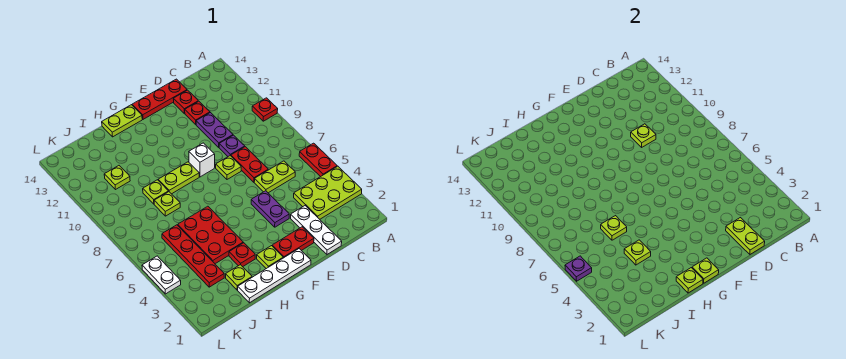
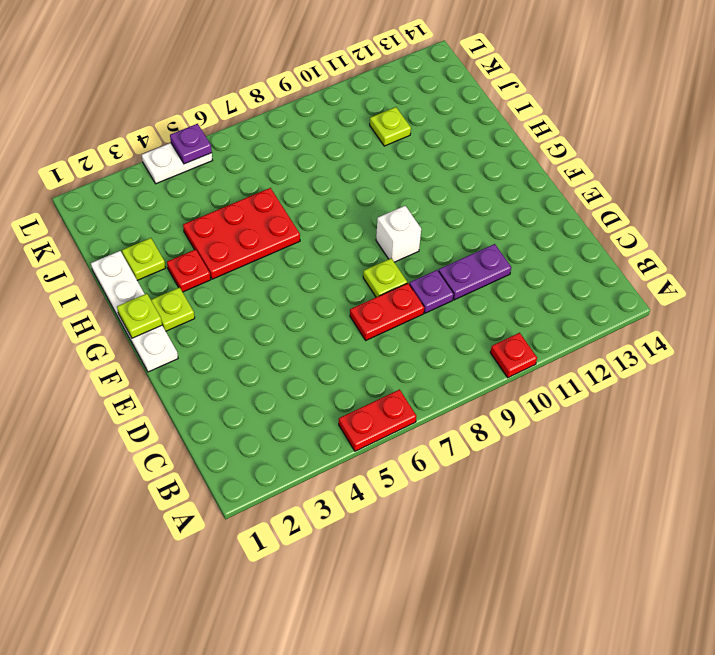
none -> lime 2x3 plate [294,166,362,219]
none -> lime 1x2 plate [254,161,295,193]
none -> white 1x3 plate [291,206,342,254]
none -> red 1x1 plate [185,101,210,124]

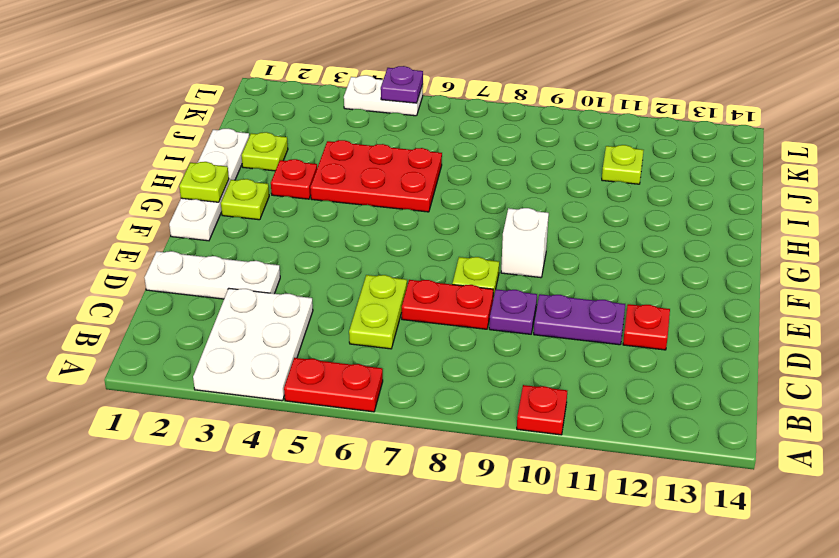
white 2x3 plate [193,288,313,401] -> lime 2x3 plate [294,166,362,219]
none -> red 1x1 plate [174,90,198,113]
none -> red 1x3 plate [132,79,187,119]
none -> red 1x2 plate [272,227,314,258]
none -> purple 1x2 plate [251,191,289,227]

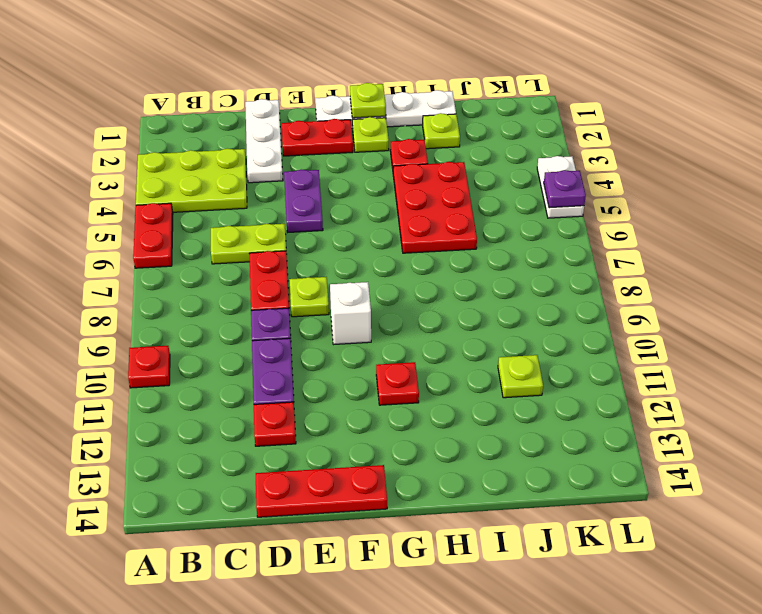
red 1x1 plate [376,362,419,405] -> red 1x1 plate moved to [174,90,198,113]
none -> lime 1x2 plate [158,162,199,194]
none -> lime 1x2 plate [102,105,142,137]
none -> lime 1x1 plate [154,192,180,216]
none -> lime 1x1 plate [143,180,169,204]

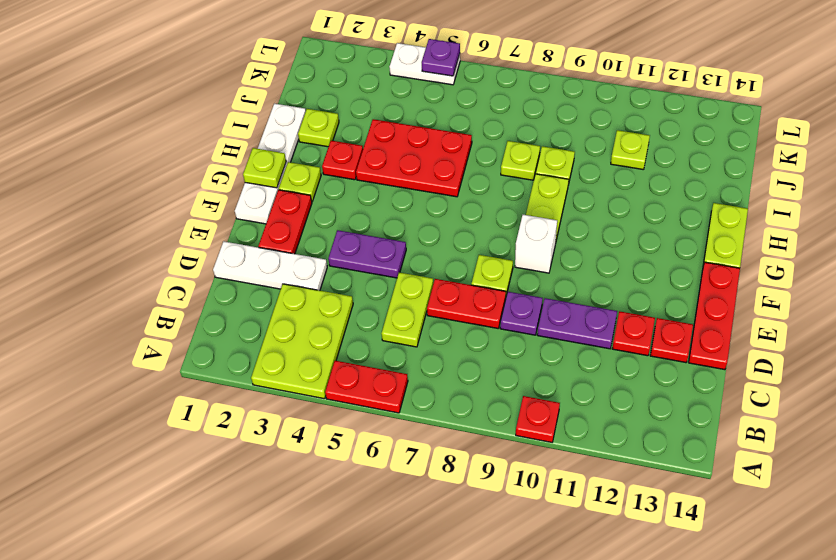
none -> red 1x4 plate [162,225,224,287]
none -> lime 1x2 plate [726,218,765,254]
none -> lime 1x1 plate [631,124,656,147]
none -> lime 1x1 plate [676,268,703,293]

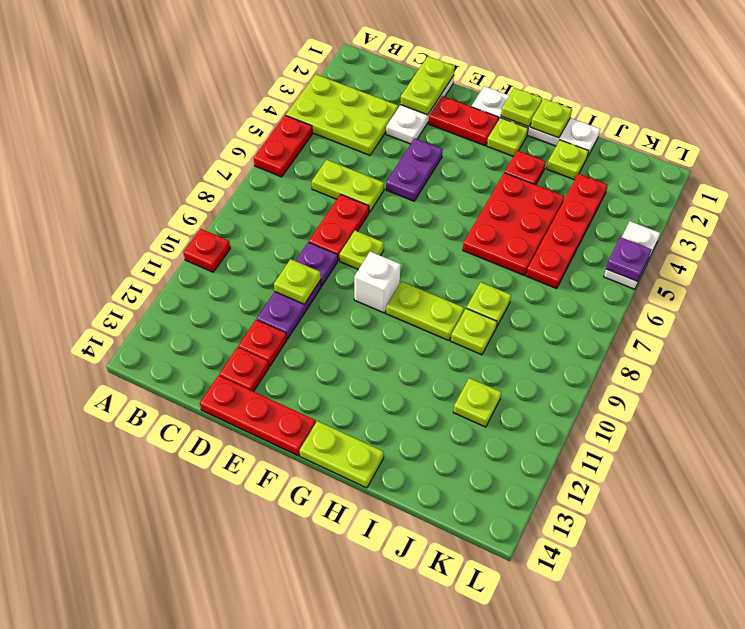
none -> lime 1x1 plate [624,240,651,265]
none -> lime 1x1 plate [601,216,627,240]

